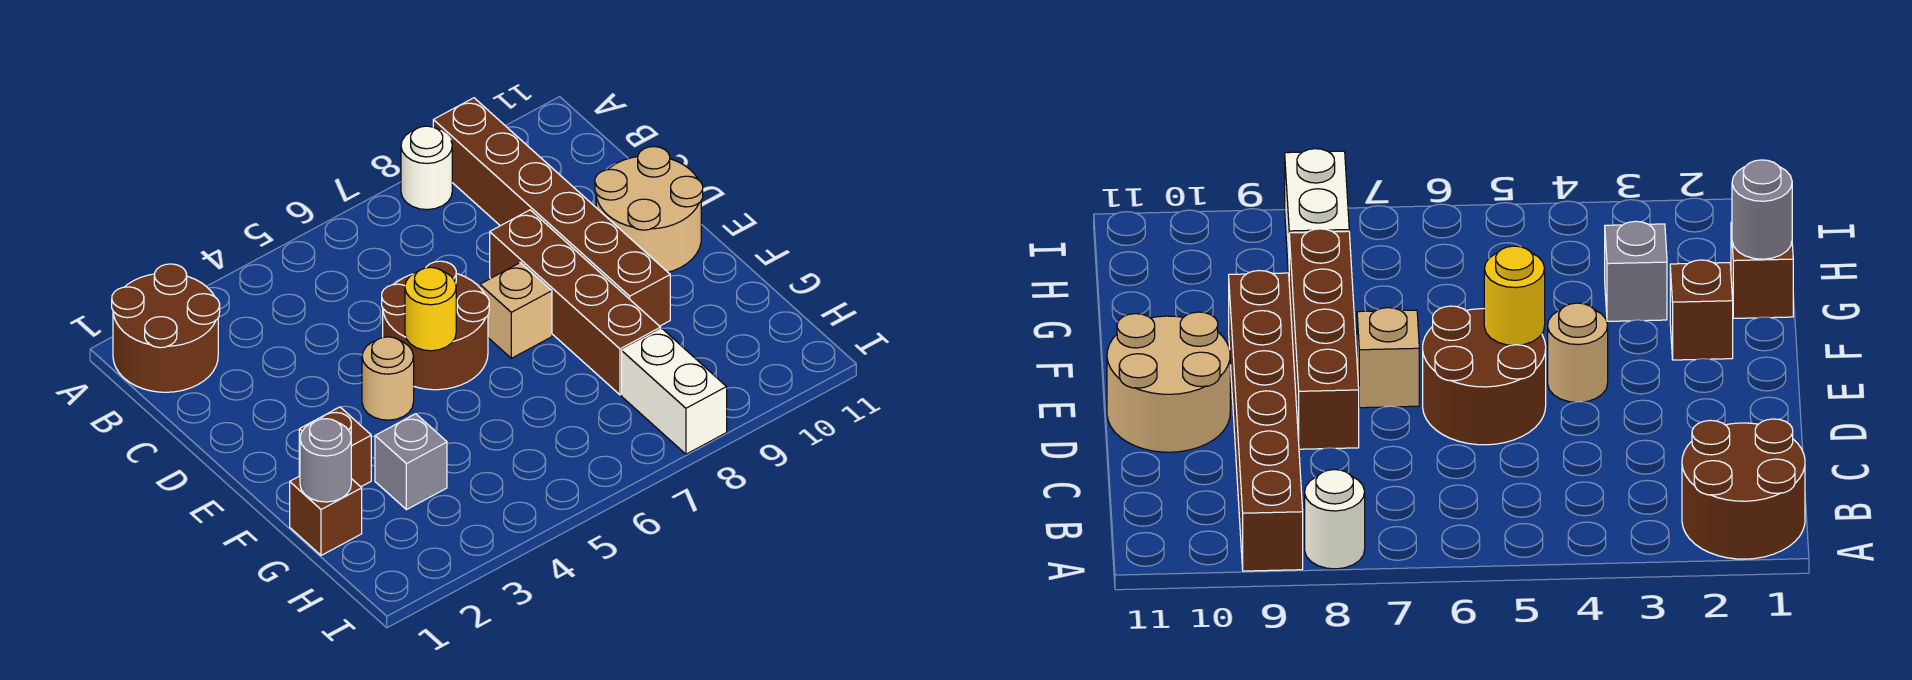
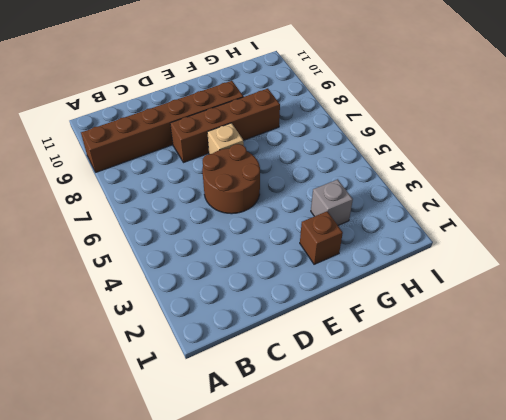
none -> brown 2x2 round brick [112,264,220,392]
none -> white 1x1 round brick [401,126,452,210]
none -> tan 2x2 round brick [595,147,703,272]

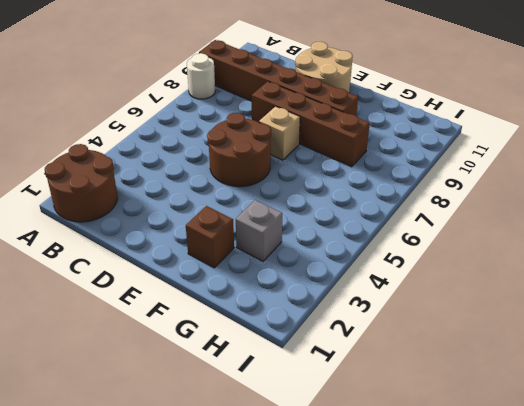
none -> tan 1x1 round brick [362,337,414,420]
none -> brown 1x1 brick [290,476,362,555]
none -> white 1x2 brick [622,329,727,454]

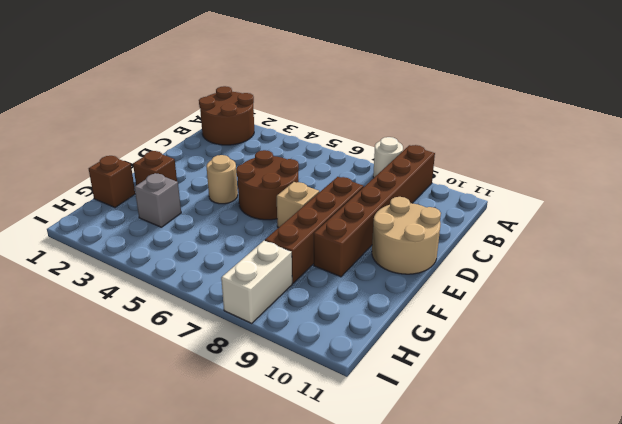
none -> yellow 1x1 round brick [405,267,456,351]
none -> grey 1x1 round brick [300,419,351,502]

